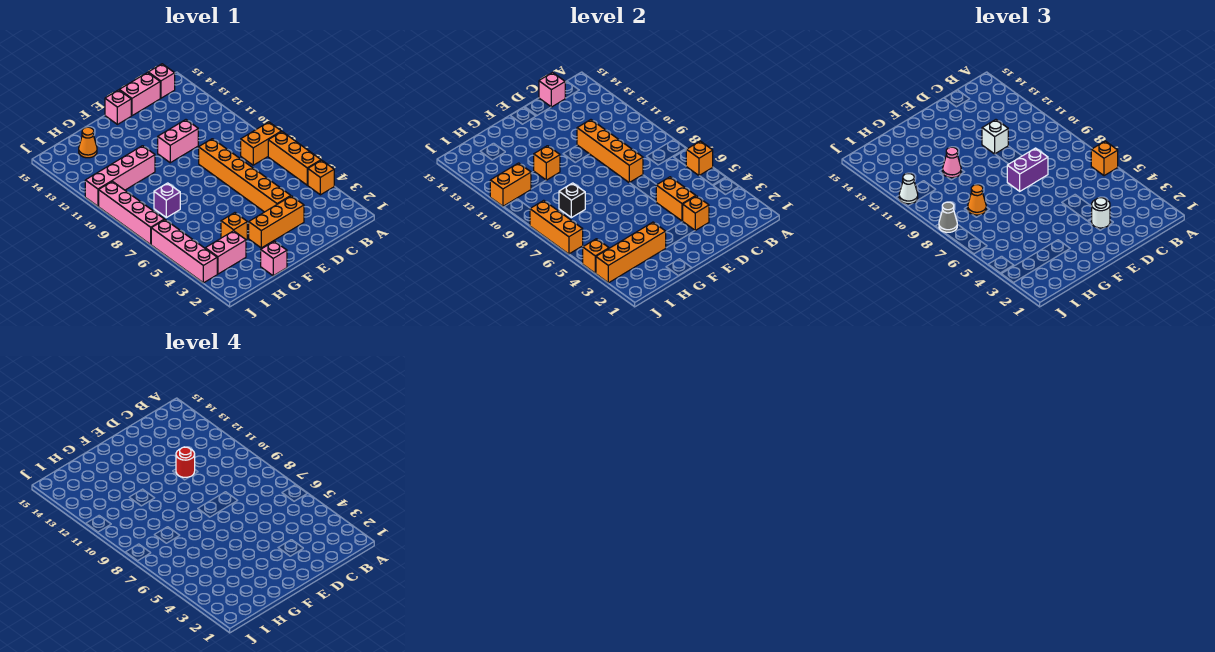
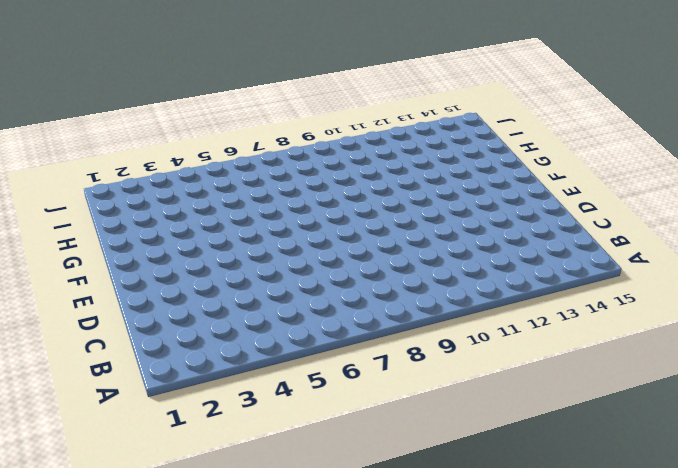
none -> orange 1x1 brick [308,160,334,195]
none -> orange 1x3 brick [268,132,321,185]
none -> orange 1x2 brick [241,122,281,165]
none -> pink 1x1 brick [148,64,175,98]

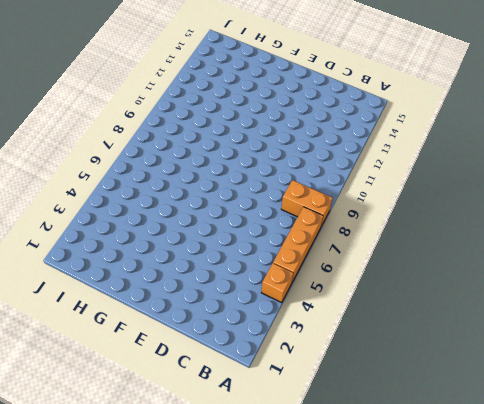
none -> pink 1x1 brick [148,64,175,98]
none -> pink 1x2 brick [120,73,160,116]
none -> orange 1x3 brick [249,196,304,248]
none -> orange 1x6 brick [199,139,290,212]

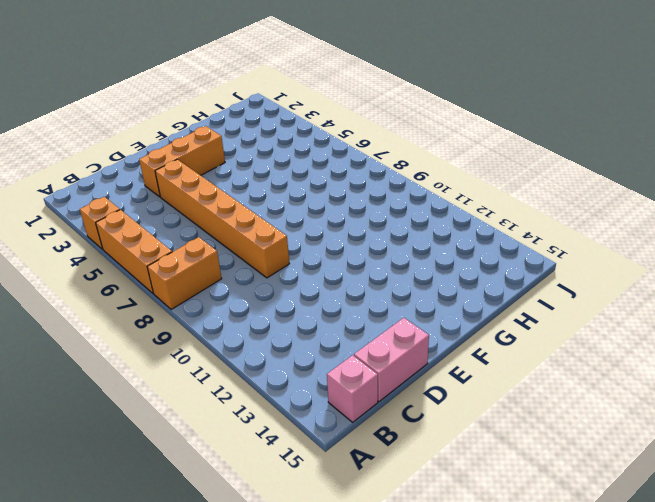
none -> pink 1x2 brick [158,120,198,163]
none -> pink 1x1 brick [105,90,131,124]
none -> pink 1x1 brick [261,241,287,276]
none -> orange 1x1 brick [221,213,247,240]

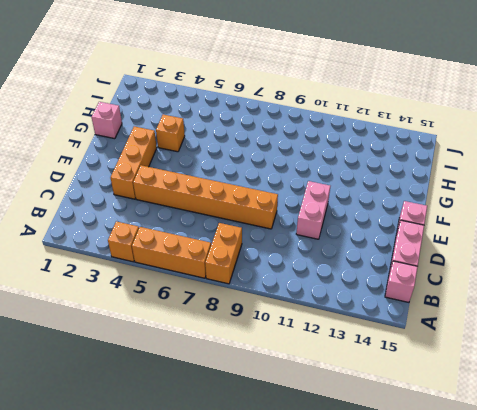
none -> pink 1x4 brick [85,146,155,206]
none -> pink 1x2 brick [205,231,246,274]
none -> purple 1x1 brick [154,183,180,218]
none -> orange 1x1 cone [79,127,97,158]

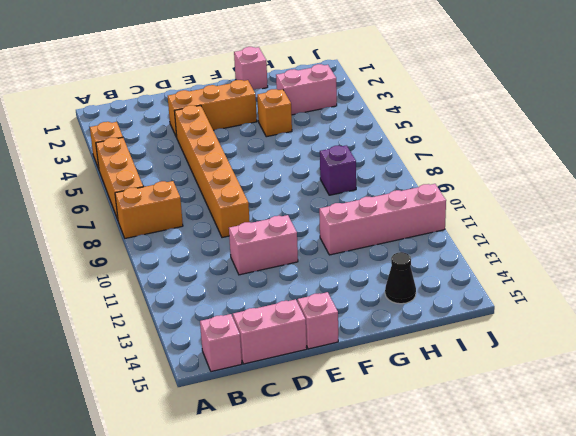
black 1x1 cone [385,252,416,304] -> orange 1x1 cone [79,127,97,158]
none -> pink 1x4 brick [151,220,217,283]
none -> pink 1x4 brick [99,181,164,244]
none -> orange 1x1 brick [686,141,713,176]
none -> pink 1x1 brick [539,73,565,107]

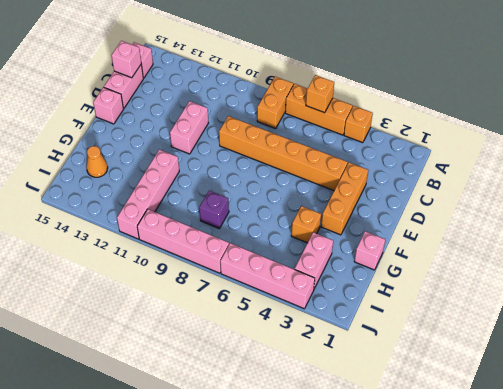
none -> orange 1x1 brick [683,196,709,230]
none -> orange 1x2 brick [656,177,695,221]
none -> orange 1x4 brick [577,120,643,183]
none -> orange 1x4 brick [596,222,666,283]

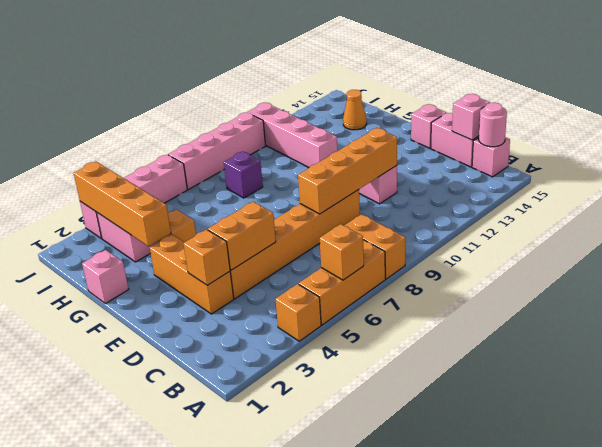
pink 1x1 round brick [479,103,507,147] -> none
none -> orange 1x1 brick [534,146,560,180]
none -> black 1x1 brick [559,183,585,218]
none -> orange 1x2 brick [490,163,531,206]
none -> orange 1x1 brick [583,239,609,273]

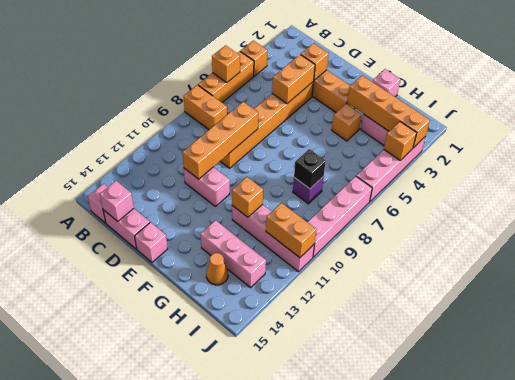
pink 1x3 brick [200,220,266,288] -> none
none -> orange 1x3 brick [530,200,583,254]
none -> orange 1x1 brick [1091,141,1118,176]
none -> white 1x1 round brick [1092,198,1110,228]
none -> purple 1x2 brick [1007,148,1048,191]

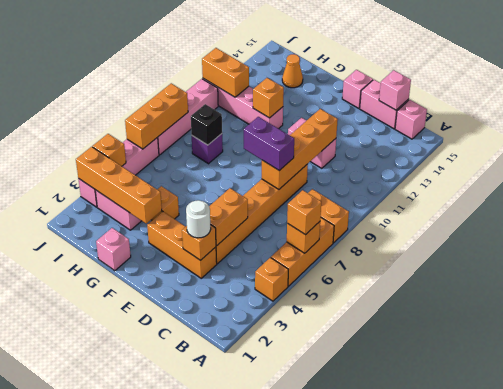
none -> white 1x1 brick [982,120,1008,154]
none -> pink 1x1 cone [943,147,961,178]
none -> orange 1x1 cone [968,185,986,215]
none -> grey 1x1 cone [939,202,957,232]

